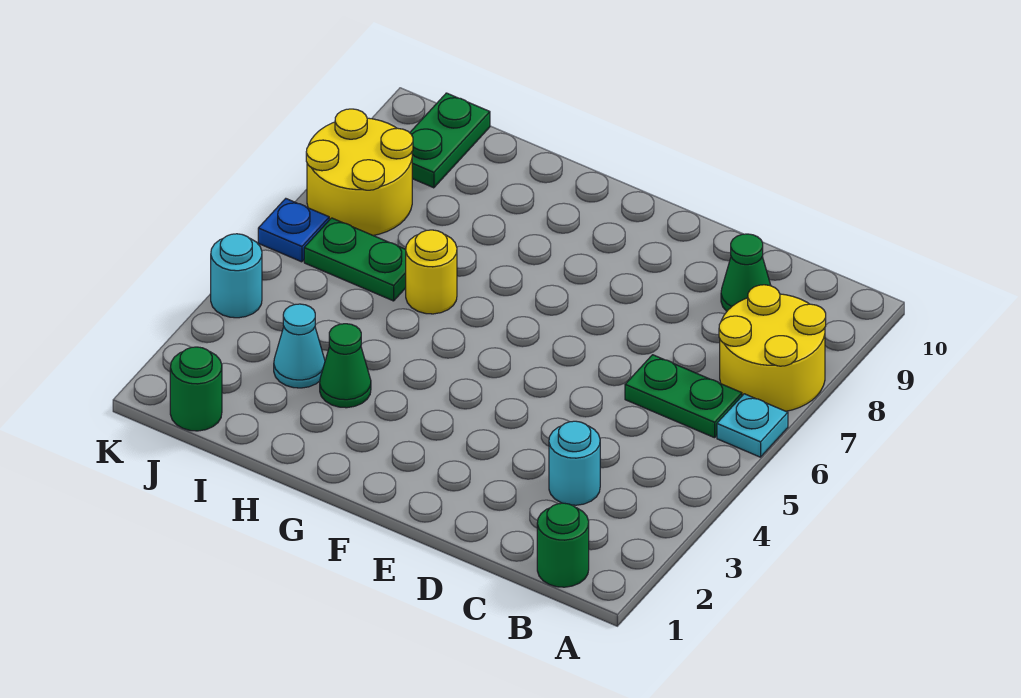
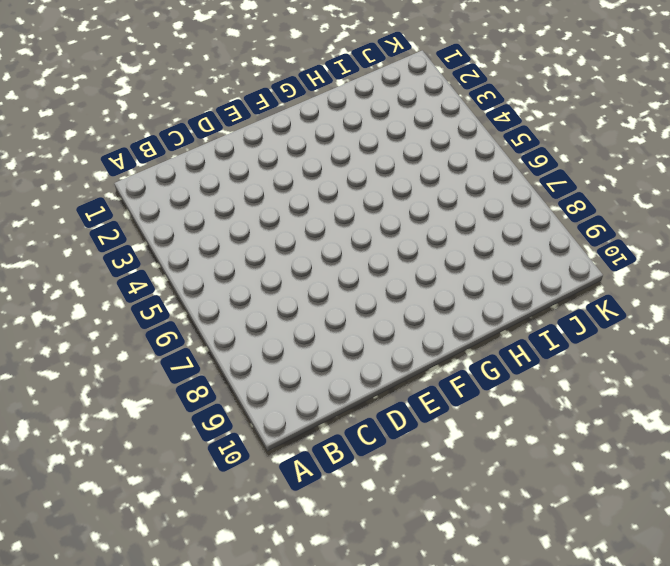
none -> cyan 1x1 plate [717,394,788,457]
none -> yellow 2x2 round brick [719,285,826,411]
none -> green 1x1 round brick [537,503,589,587]

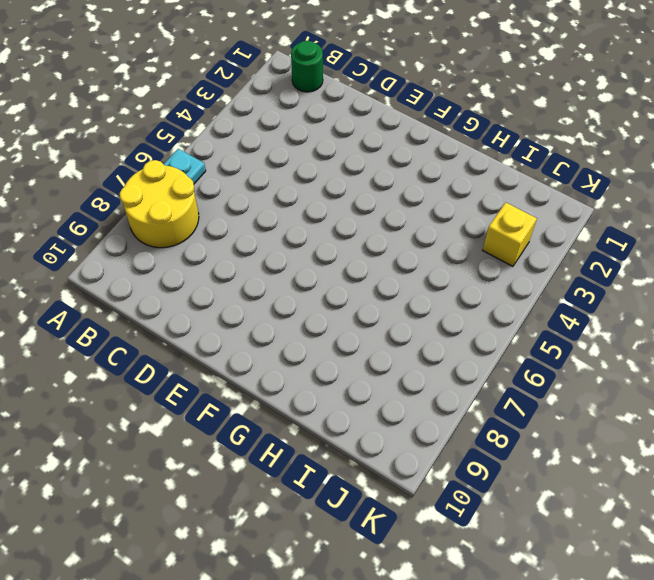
yellow 1x1 brick [483,203,537,266] -> none
none -> green 1x2 plate [625,355,742,438]
none -> cyan 1x1 round brick [549,421,600,505]
none -> green 1x1 cone [721,234,771,311]

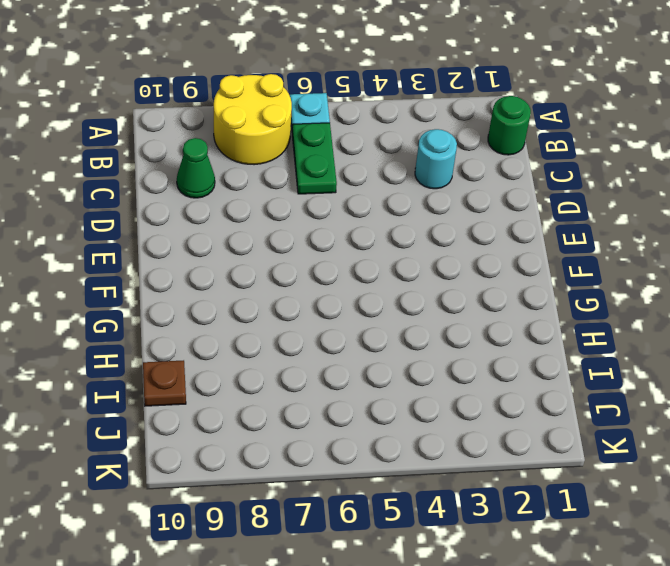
brown 1x1 plate [143,360,186,406] -> none
none -> green 1x1 cone [320,324,371,408]
none -> yellow 1x1 round brick [406,230,457,314]
none -> cyan 1x1 cone [274,304,325,388]

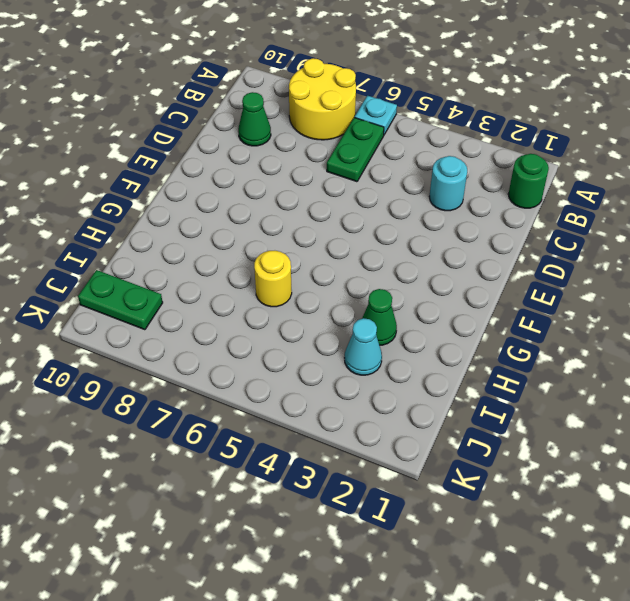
none -> green 1x2 plate [304,218,406,301]
none -> green 1x1 round brick [170,347,222,431]
none -> yellow 2x2 round brick [306,109,413,235]

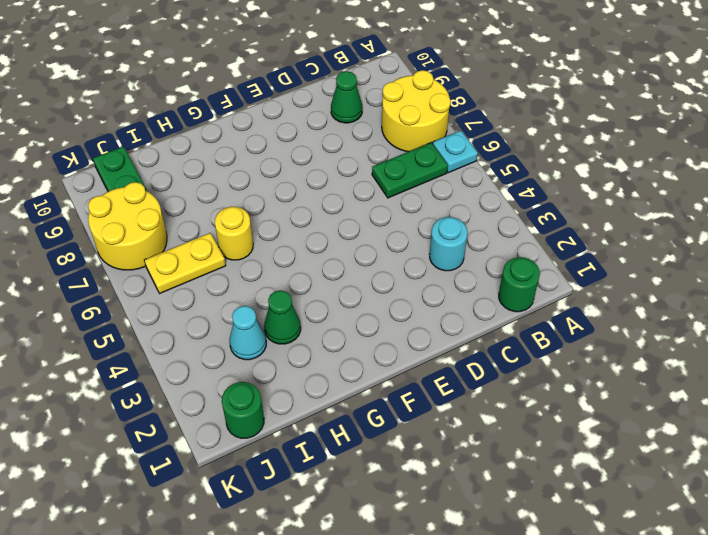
yellow 1x2 plate [144,233,226,293] -> green 1x2 plate [304,218,406,301]
none -> cyan 1x1 round brick [211,234,262,318]
none -> blue 1x1 plate [258,199,329,262]

